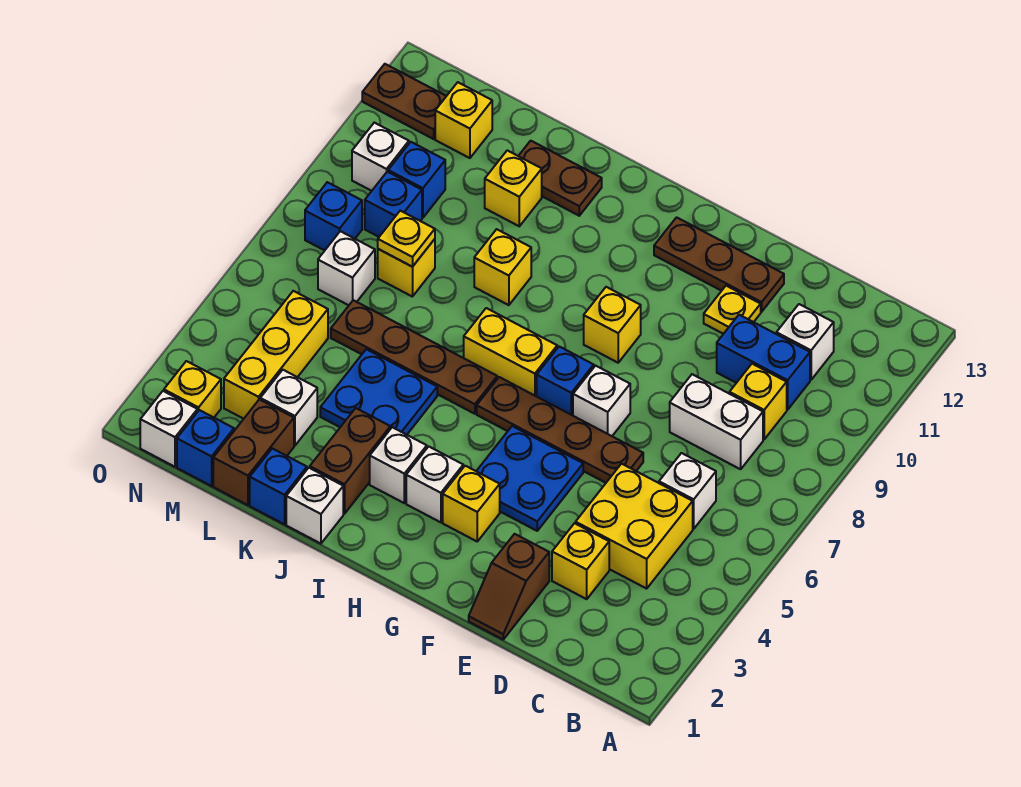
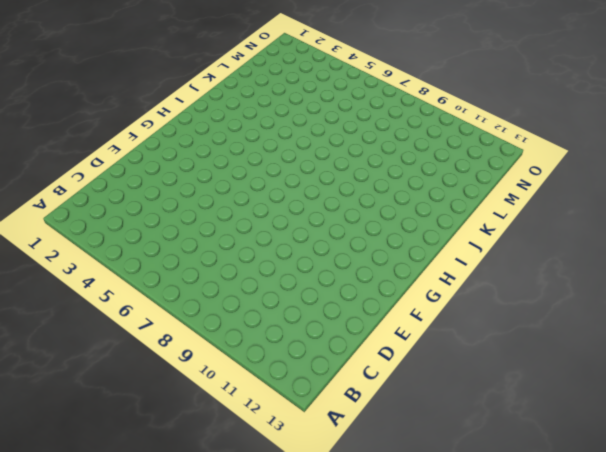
none -> yellow 2x2 brick [576,464,693,589]
none -> white 1x1 brick [659,453,716,529]
none -> white 1x2 brick [670,374,763,469]
none -> yellow 1x1 brick [730,364,787,439]

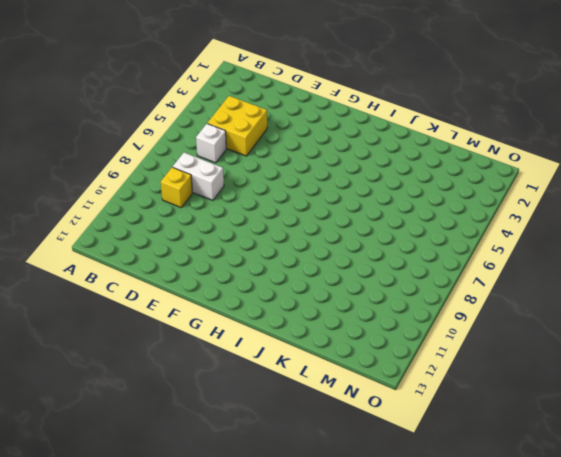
none -> blue 1x2 brick [717,315,810,410]
none -> white 1x1 brick [776,304,834,380]
none -> yellow 1x1 brick [552,523,609,599]
none -> brown 1x2 slope [469,534,549,639]

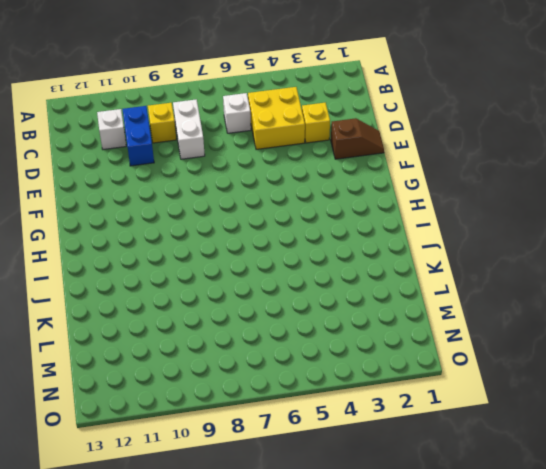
none -> brown 1x4 plate [477,377,643,483]
none -> yellow 1x1 plate [704,286,761,334]
none -> brown 1x3 plate [654,217,784,312]
none -> blue 2x2 plate [476,426,583,531]

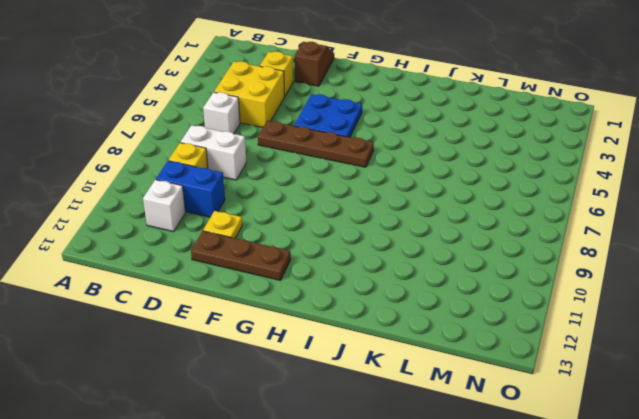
none -> white 1x1 brick [573,366,630,436]
none -> yellow 1x1 brick [443,466,500,541]
none -> blue 1x1 brick [537,347,594,416]
none -> yellow 1x1 brick [584,287,641,363]

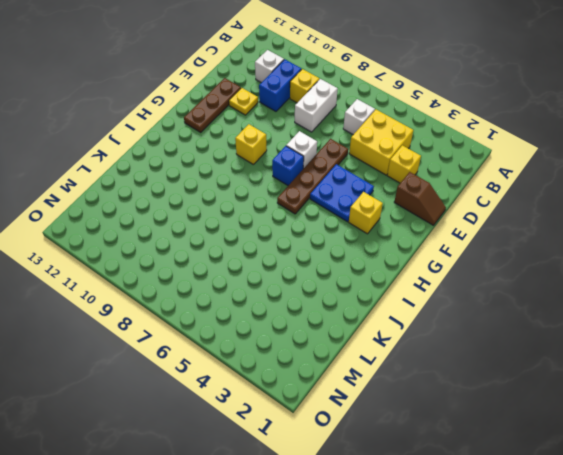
none -> white 1x1 brick [406,446,463,522]
none -> yellow 1x2 brick [464,308,557,396]
none -> white 1x1 brick [370,427,427,503]
none -> brown 1x4 plate [331,300,497,414]

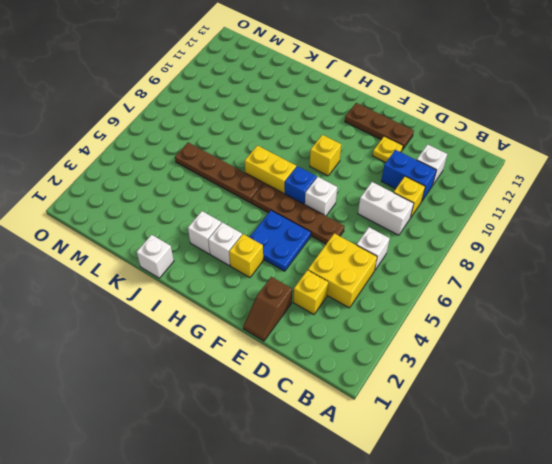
none -> brown 1x2 brick [310,408,390,514]
none -> blue 2x2 plate [320,349,437,435]
none -> yellow 1x1 brick [474,229,531,305]
none -> brown 1x2 plate [519,141,602,216]

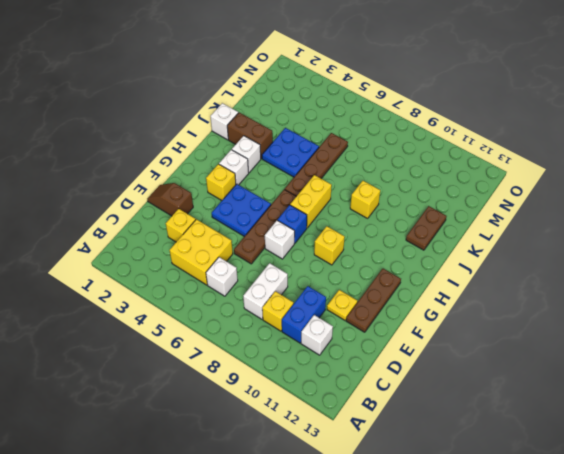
none -> blue 1x1 brick [250,448,307,524]
none -> yellow 1x1 brick [485,150,542,226]
none -> brown 1x2 brick [213,399,294,505]
none -> white 1x1 brick [260,370,317,446]

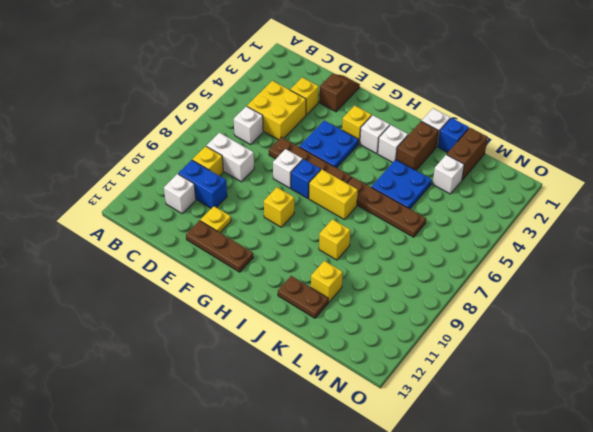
none -> yellow 1x1 brick [378,239,435,297]
none -> blue 1x1 brick [177,410,234,486]
none -> yellow 1x3 brick [224,291,328,419]
none -> white 1x1 brick [318,231,375,305]

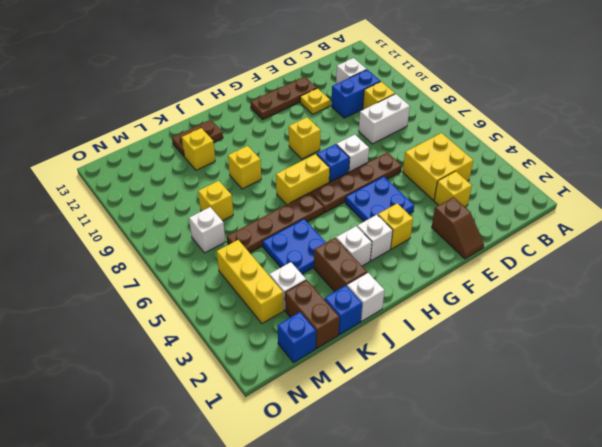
none -> white 1x1 brick [659,453,716,529]
none -> blue 1x1 brick [365,172,422,237]
none -> blue 1x1 brick [388,142,445,218]
none -> yellow 1x1 brick [435,82,492,158]

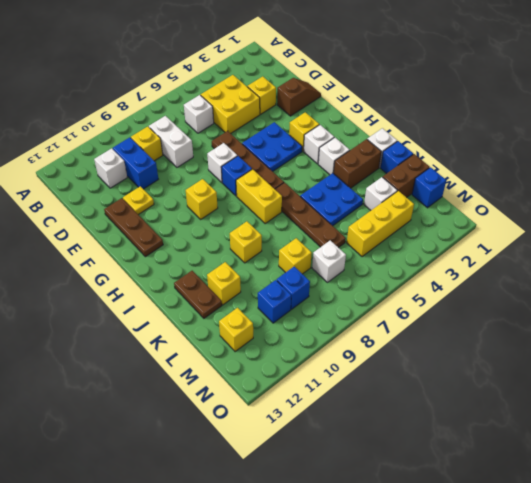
none -> white 1x1 brick [140,391,198,467]
none -> yellow 1x1 brick [164,361,221,417]
none -> blue 1x1 brick [305,182,362,250]
none -> white 1x1 brick [352,123,409,191]

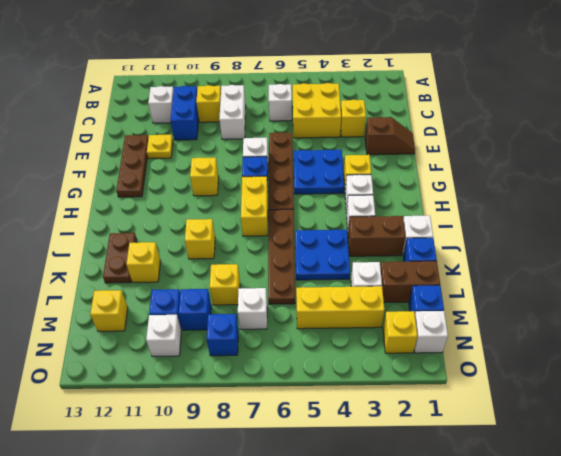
none -> brown 1x2 plate [362,64,446,139]
none -> yellow 1x1 plate [378,211,435,267]

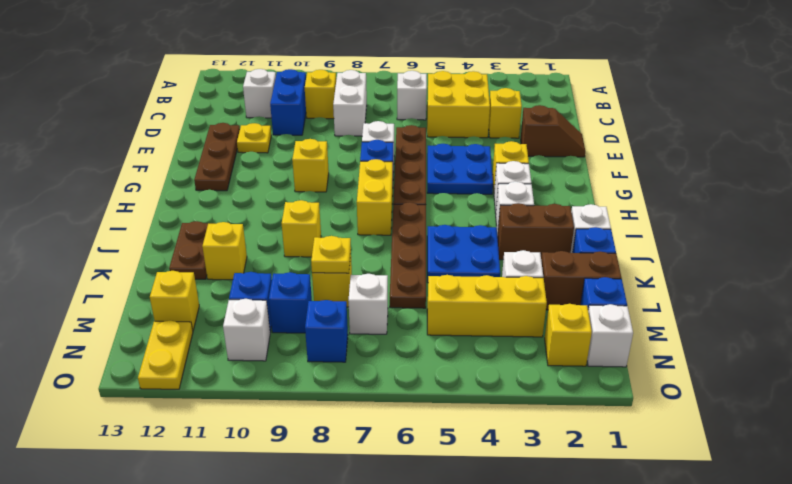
yellow 1x2 plate [138,321,193,389] -> brown 1x2 plate [362,64,446,139]

